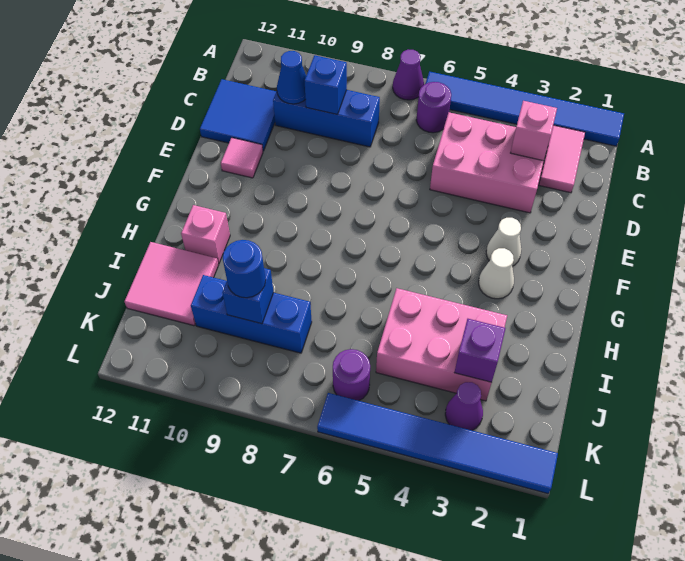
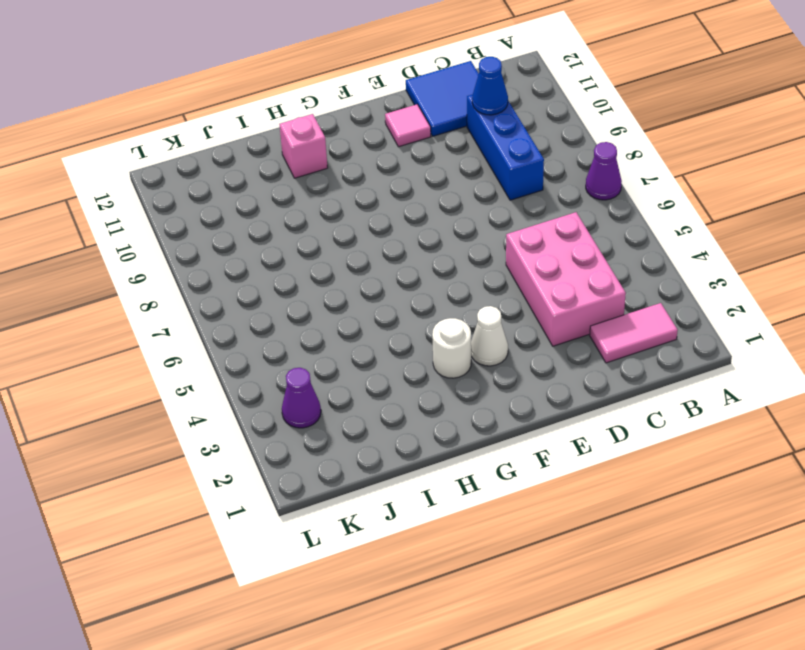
white 1x1 round brick [432,318,471,378] -> white 1x1 cone [479,248,514,299]
none -> blue 1x6 tile [425,72,624,146]
none -> purple 1x1 round brick [416,82,451,133]
none -> pink 2x3 brick [376,288,507,401]

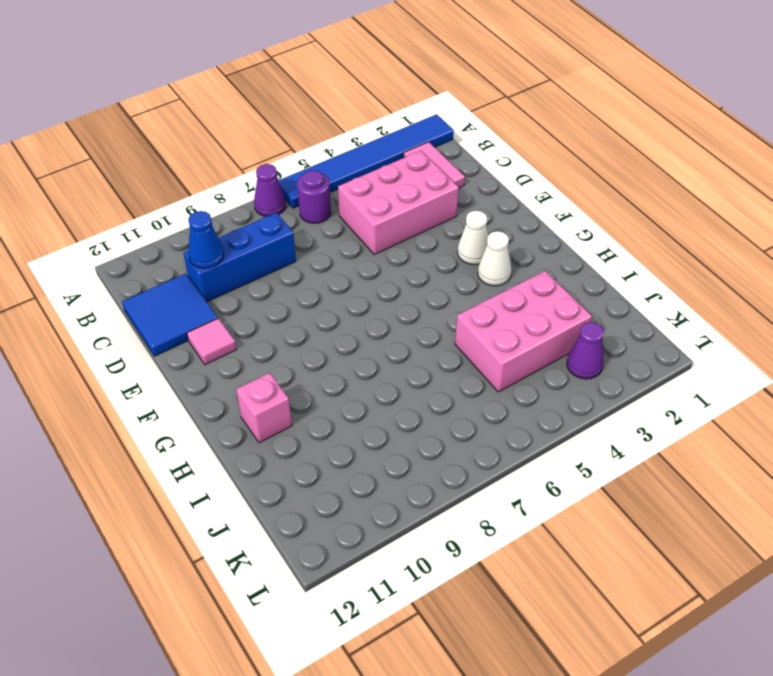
none -> pink 2x2 tile [125,242,219,326]
none -> blue 1x3 brick [191,275,312,353]
none -> purple 1x1 round brick [333,349,370,401]

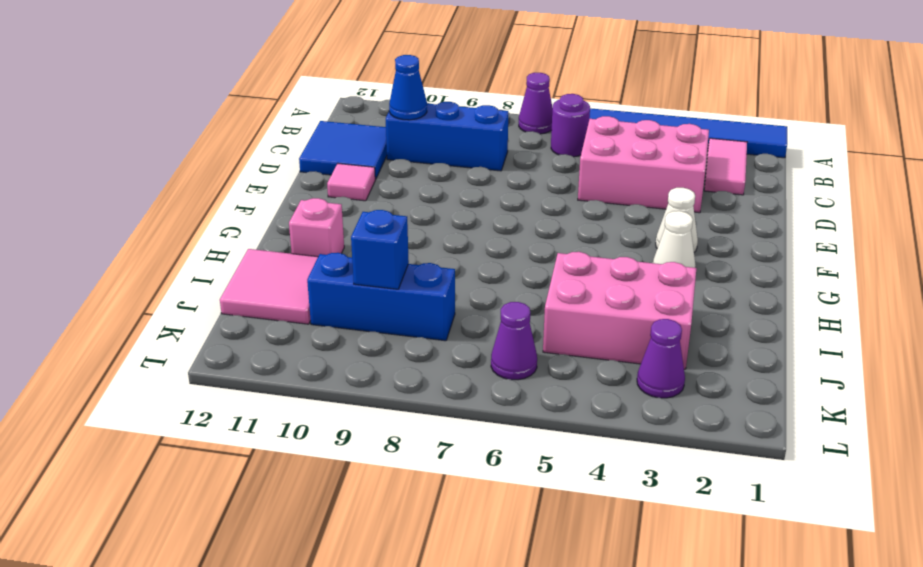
purple 1x1 cone [491,302,537,380] -> purple 1x1 round brick [333,349,370,401]
none -> blue 1x6 tile [317,393,558,494]
none -> pink 1x1 brick [511,101,557,161]
none -> blue 1x1 brick [305,55,347,114]

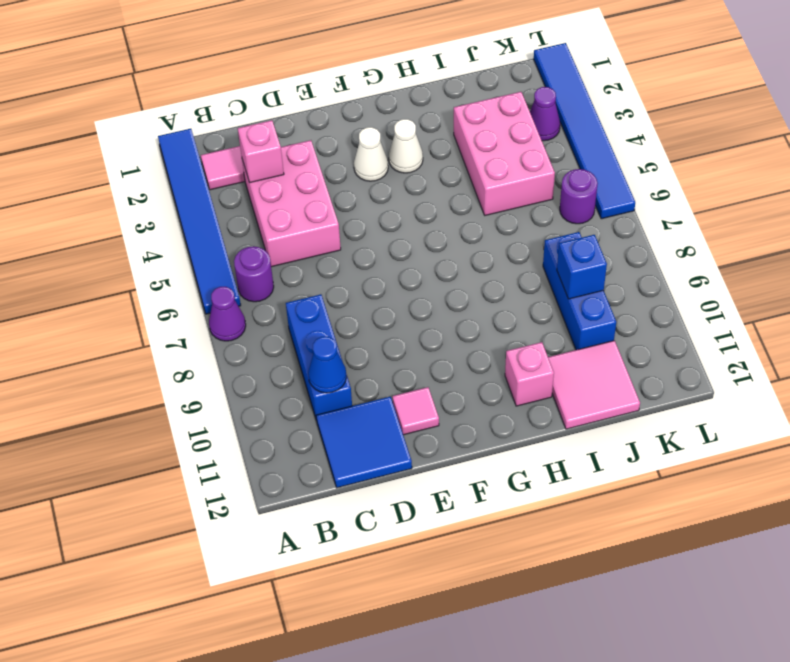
none -> blue 1x1 brick [305,55,347,114]
none -> purple 1x1 brick [455,319,506,382]
none -> blue 1x1 round brick [223,240,266,298]

